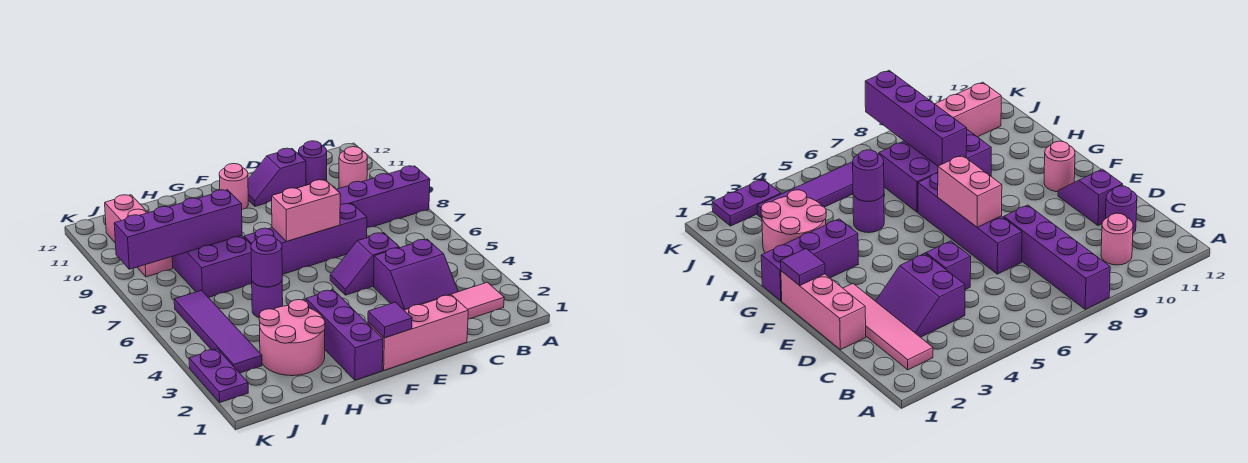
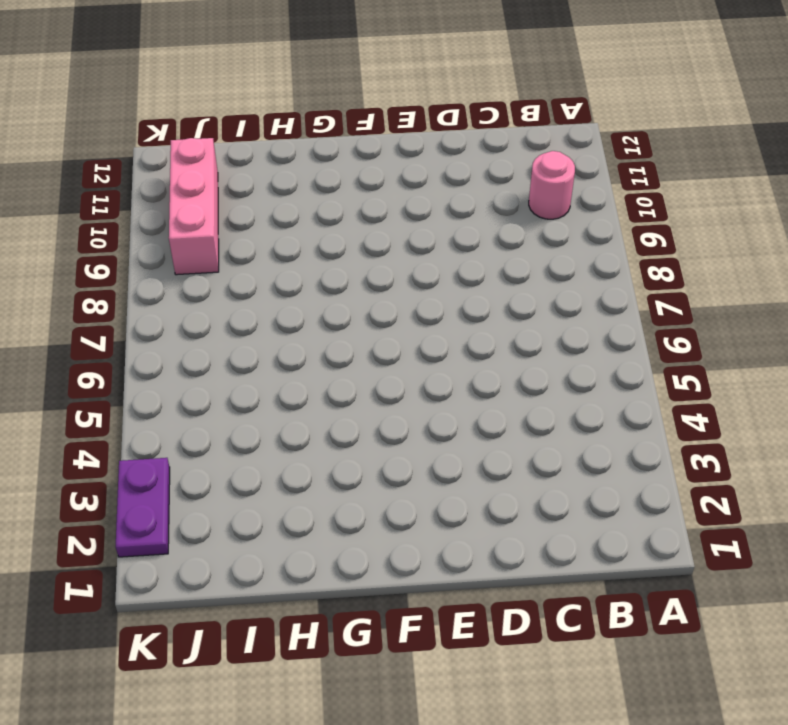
none -> purple 1x4 brick [336,166,430,228]
none -> pink 1x4 tile [405,282,504,319]
none -> purple 2x2 slope [374,239,458,310]

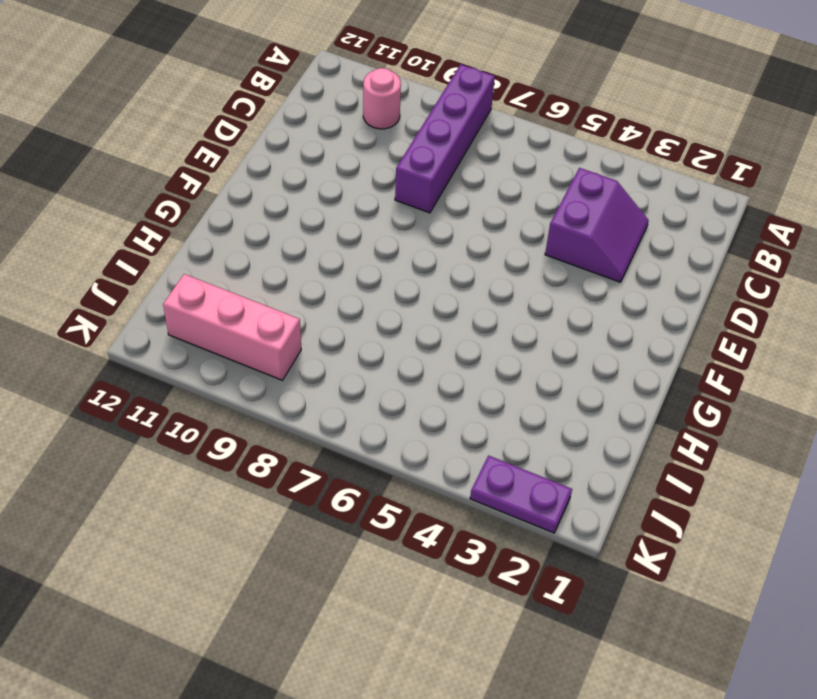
none -> pink 1x4 tile [405,282,504,319]
none -> purple 1x1 round brick [299,141,327,185]
none -> pink 1x3 brick [368,295,468,370]

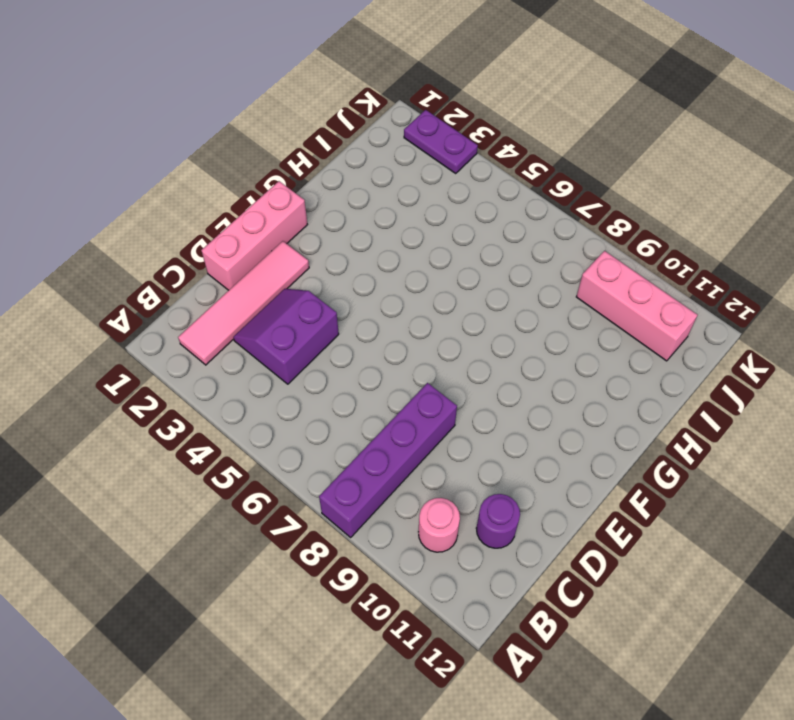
none -> purple 1x2 slope [330,233,399,295]
none -> purple 1x4 brick [244,204,367,274]
none -> purple 1x2 slope [248,148,306,206]

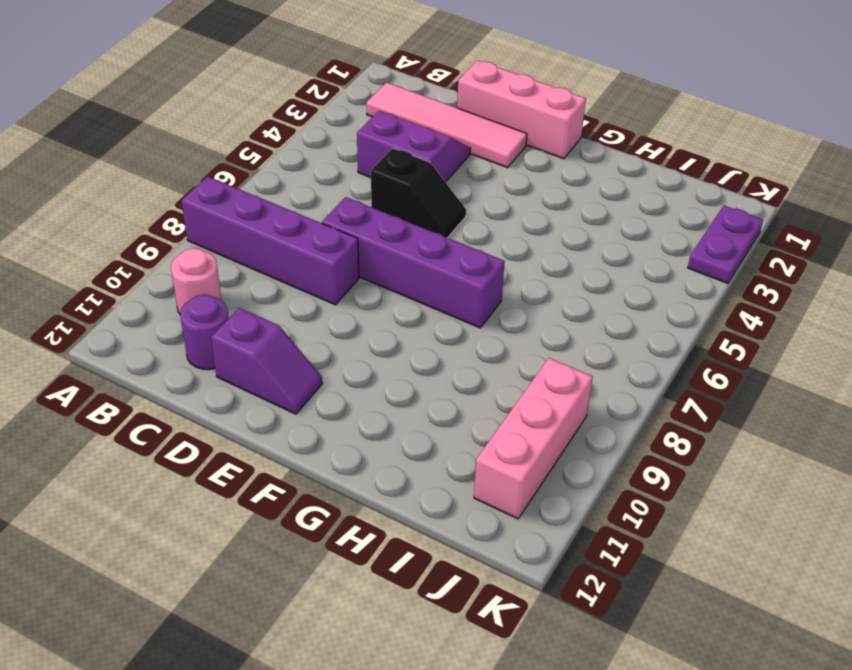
black 1x2 slope [371,148,466,238] -> purple 1x2 slope [330,233,399,295]
none -> pink 1x1 round brick [219,164,248,210]
none -> purple 1x3 brick [306,290,383,380]
none -> pink 2x2 round brick [259,300,325,376]

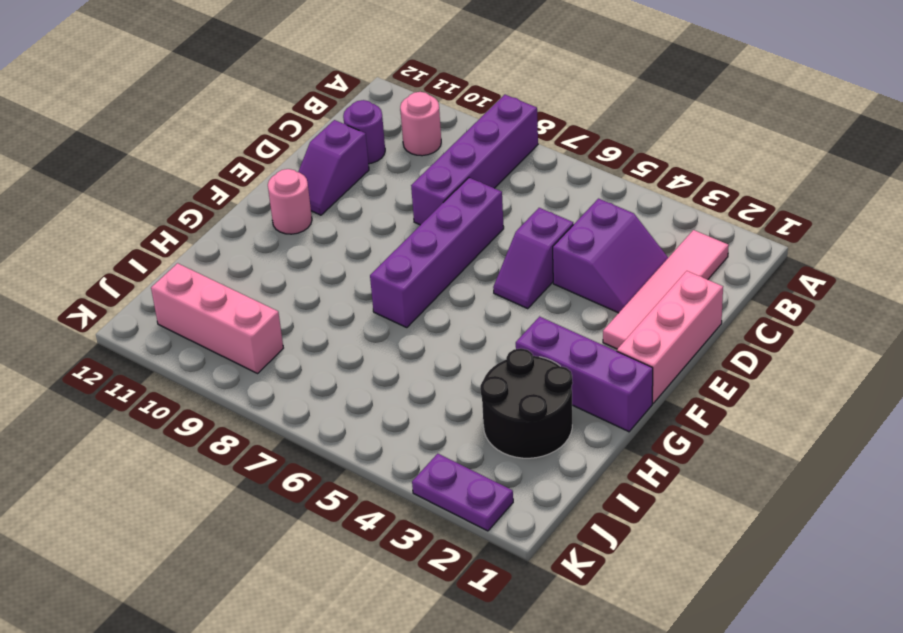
black 2x2 round brick [480,348,573,458] -> pink 2x2 round brick [259,300,325,376]
none -> purple 1x1 round brick [252,281,283,318]
none -> purple 2x3 brick [172,236,252,298]
none -> purple 1x4 tile [174,290,262,373]

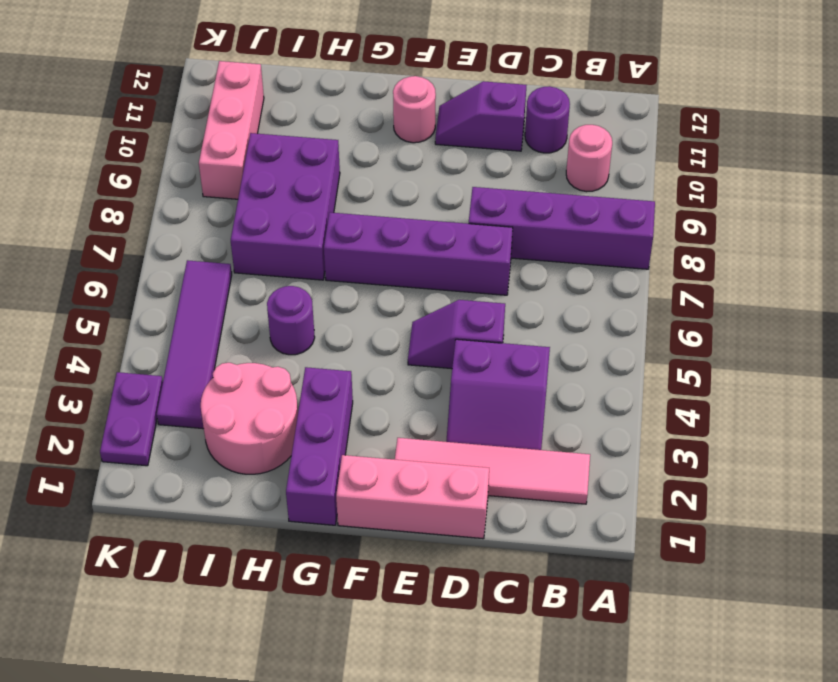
none -> pink 1x2 brick [272,180,340,241]
none -> purple 1x1 tile [368,302,412,338]
none -> purple 1x1 round brick [251,235,282,287]

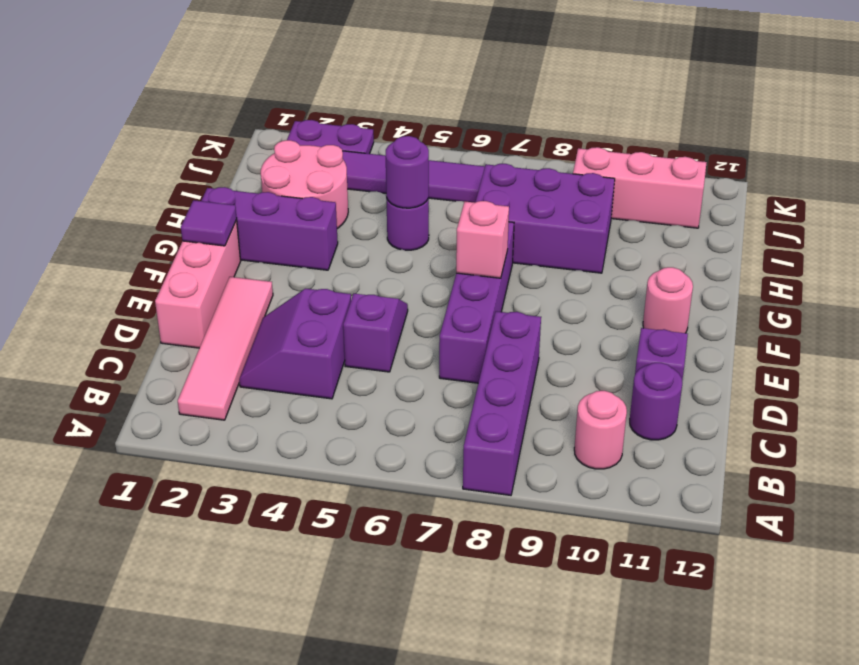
pink 1x1 brick [456,201,509,278] -> pink 1x2 brick [272,180,340,241]
none -> purple 1x4 brick [114,190,242,269]

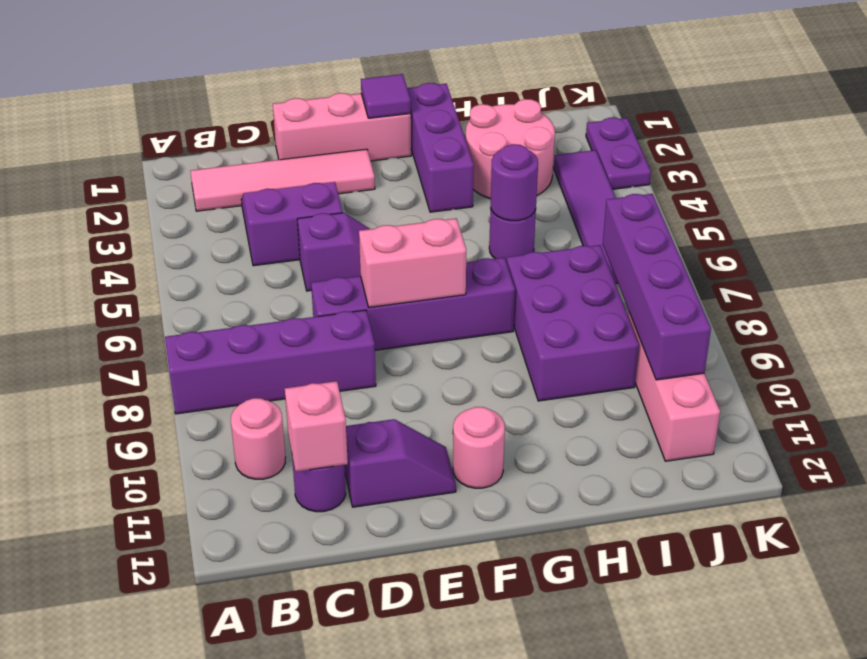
pink 1x1 brick [285,381,348,472] -> none
purple 1x4 brick [603,194,711,380] -> purple 1x4 brick turned to [114,190,242,269]

